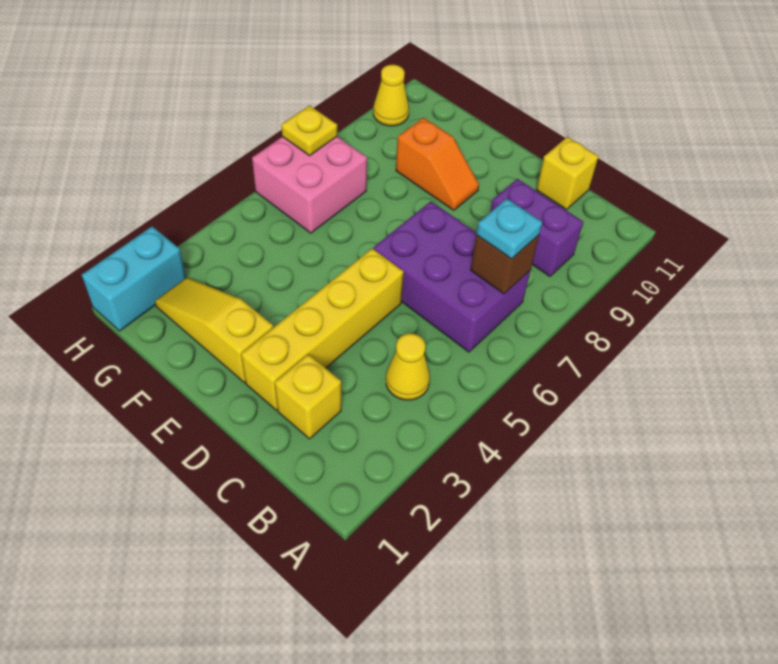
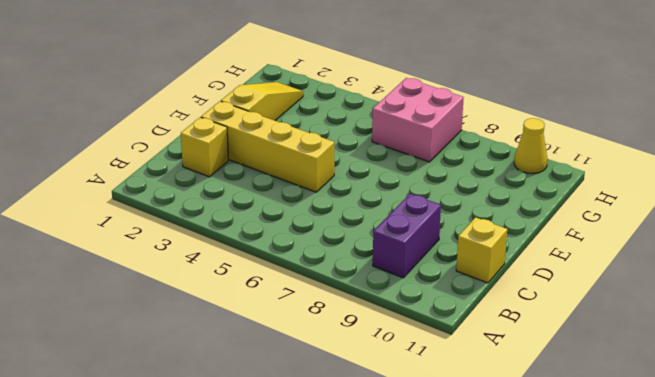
none -> yellow 1x1 cone [386,334,430,400]
none -> purple 2x3 brick [374,201,530,352]
none -> orange 1x2 slope [396,118,479,210]

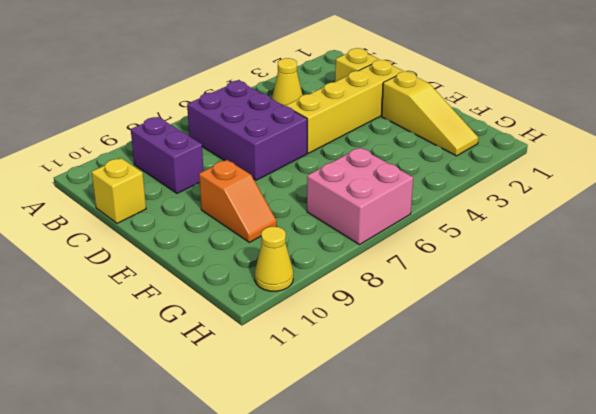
orange 1x2 slope [199,160,277,242] -> orange 1x2 slope turned to [396,118,479,210]
none -> cyan 1x2 brick [82,227,186,331]
none -> brown 1x1 brick [471,235,539,294]
none -> yellow 1x1 plate [281,106,337,156]

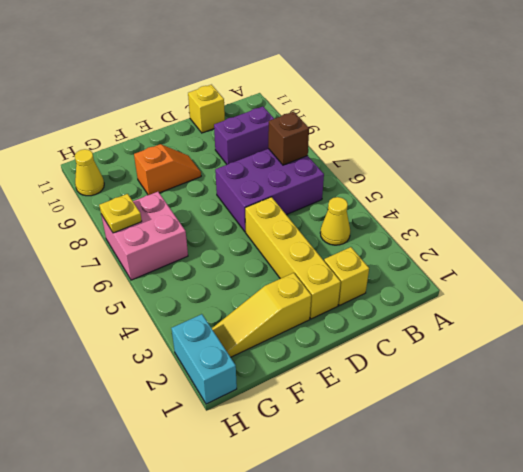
none -> cyan 1x1 plate [476,199,542,259]

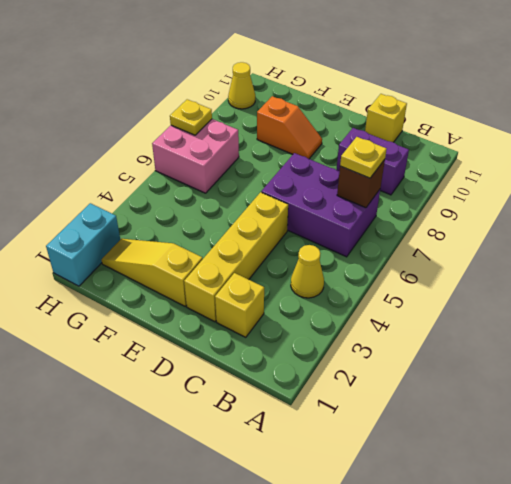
yellow 1x1 plate [340,137,387,178] -> cyan 1x1 plate [476,199,542,259]

